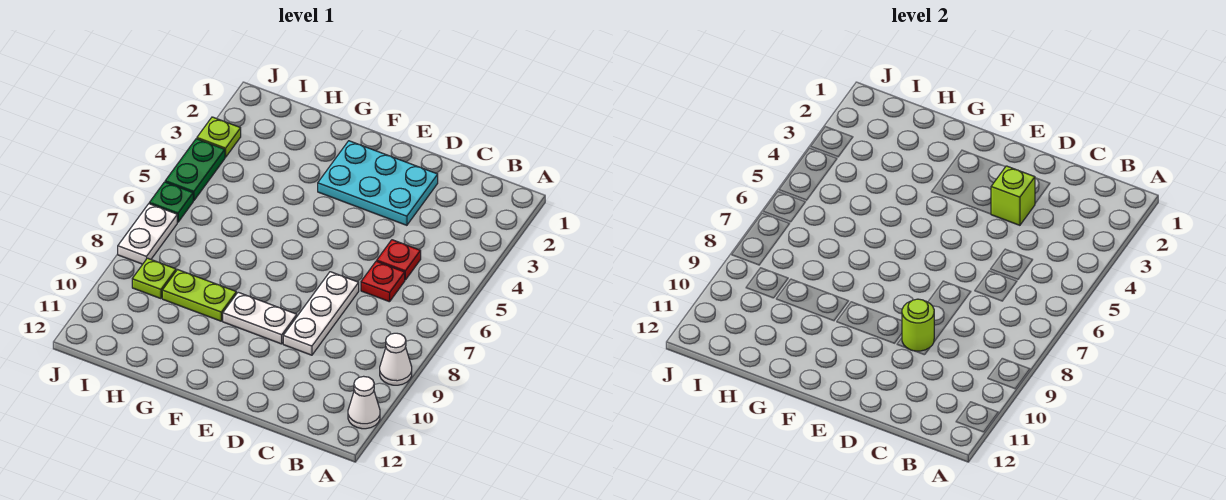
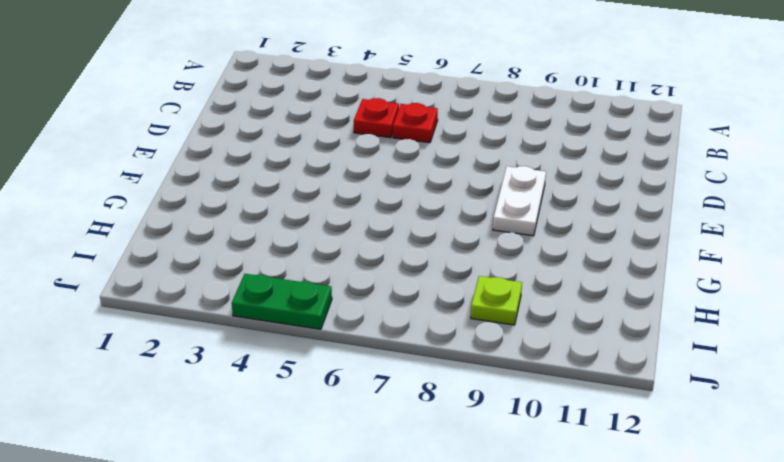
none -> white 1x1 cone [380,333,412,385]
none -> white 1x1 cone [348,376,380,429]
none -> cyan 2x3 plate [318,141,438,225]

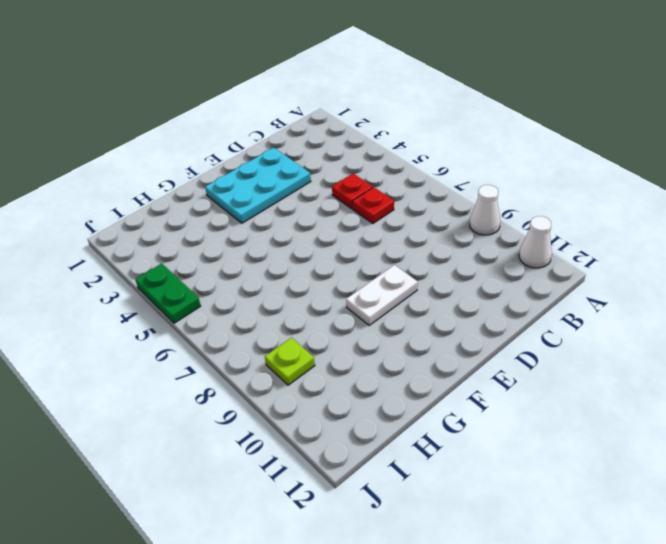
none -> white 1x3 plate [283,272,359,355]
none -> lime 1x2 plate [162,270,236,321]
none -> lime 1x1 plate [197,117,241,157]

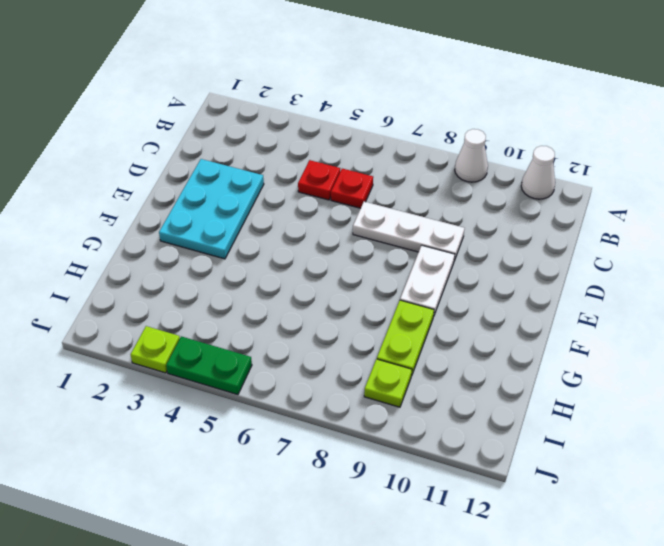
none -> green 1x1 plate [149,182,193,222]
none -> white 1x2 plate [118,204,177,264]
none -> lime 1x1 brick [991,166,1035,225]

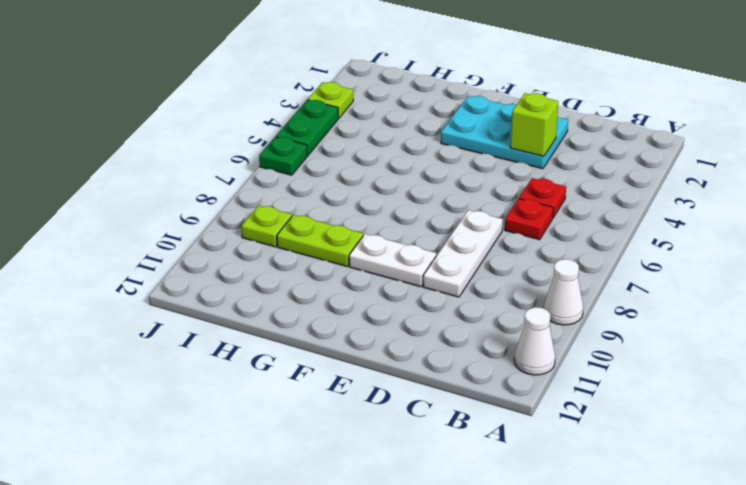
none -> white 1x2 plate [118,204,177,264]
none -> lime 1x1 round brick [902,299,934,351]

